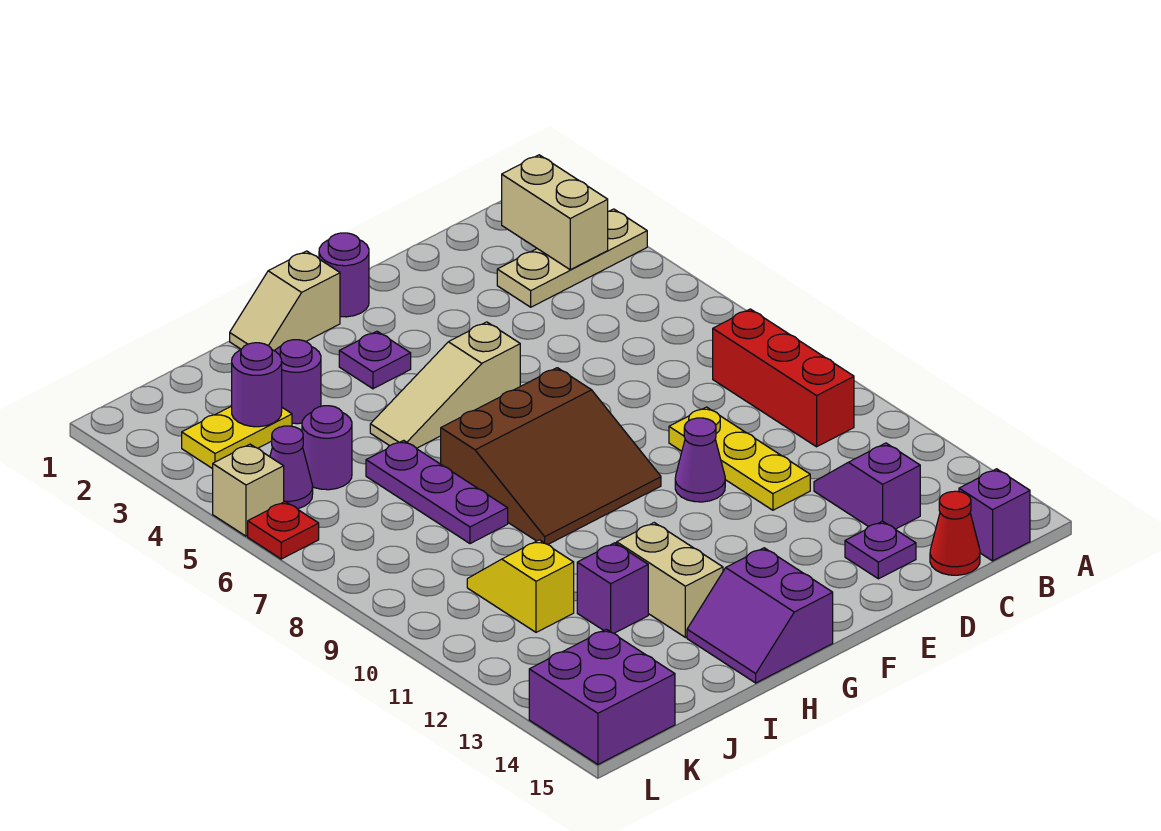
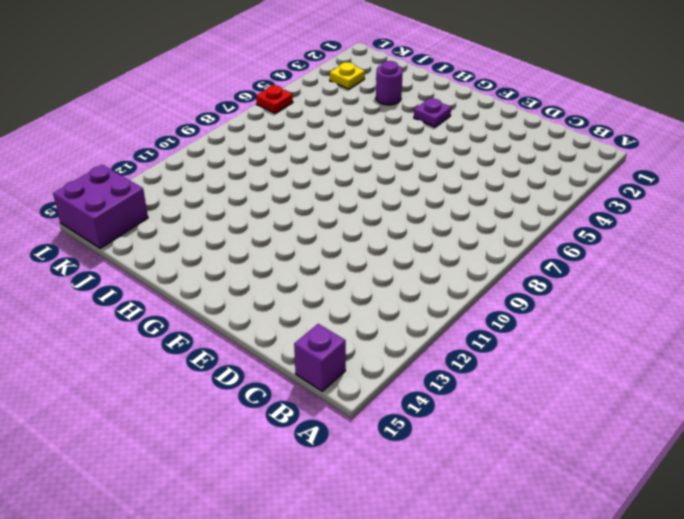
yellow 1x1 plate [330,62,365,89] -> yellow 1x2 plate [182,406,292,469]
none -> tan 1x3 plate [497,209,647,307]
none -> red 1x3 brick [713,309,854,447]
none -> purple 1x2 slope [814,443,920,529]

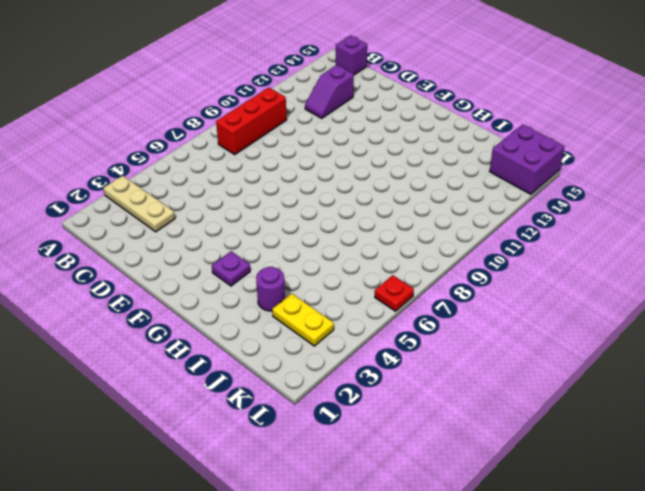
none -> red 1x1 cone [930,491,980,575]
none -> yellow 1x3 plate [669,407,810,510]
none -> purple 1x1 plate [845,521,916,579]

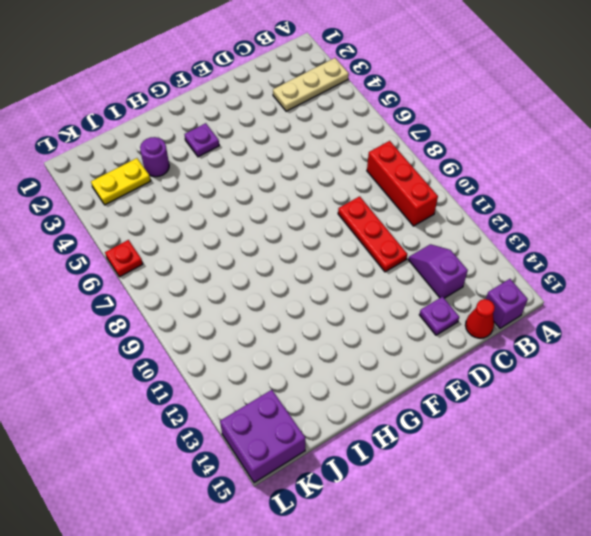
red 1x3 plate [338,196,407,272] -> yellow 1x3 plate [669,407,810,510]
none -> purple 1x1 cone [675,418,725,502]
none -> purple 1x1 round brick [319,233,369,317]
none -> tan 1x3 slope [370,322,520,448]

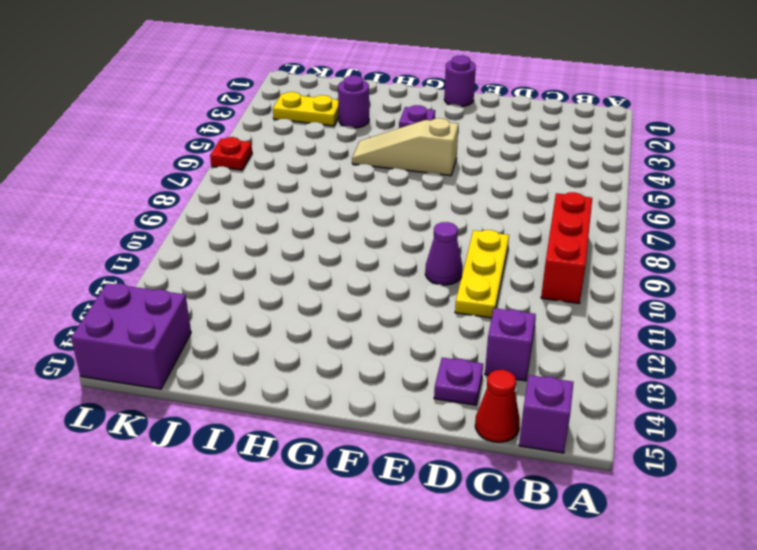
none -> tan 1x3 plate [497,209,647,307]
none -> brown 3x3 slope [441,368,661,544]
none -> tan 1x2 slope [230,251,340,350]

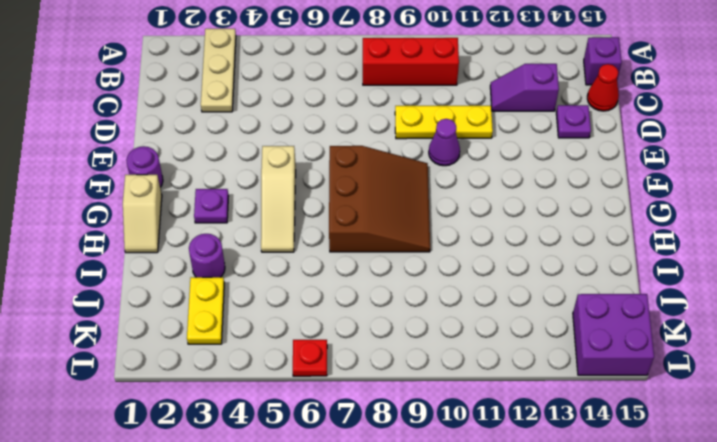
none -> purple 2x2 slope [687,548,833,683]
none -> tan 1x2 brick [617,523,723,637]
none -> purple 1x3 plate [366,440,508,544]

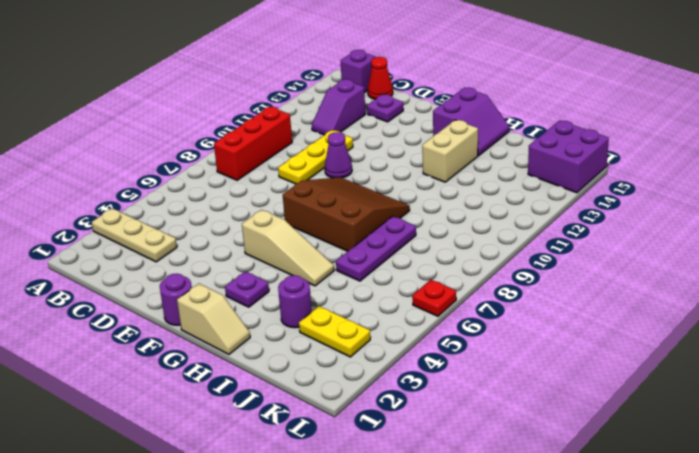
none -> purple 1x1 brick [577,543,648,633]
none -> purple 1x1 round brick [302,406,352,490]
none -> yellow 1x2 slope [467,540,574,632]

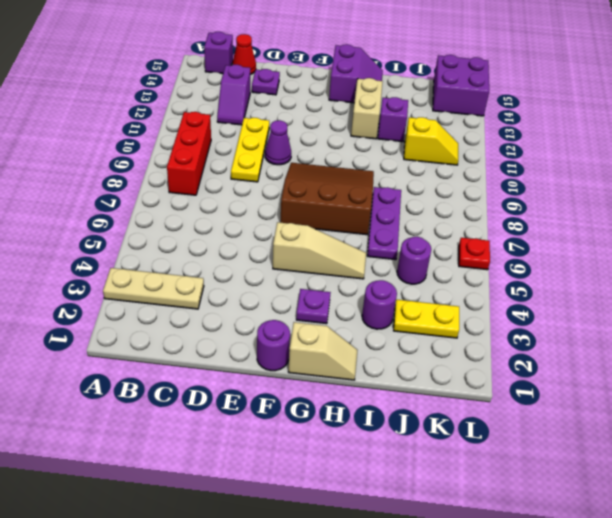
yellow 1x2 slope [404,117,458,165] -> yellow 1x2 slope turned to [467,540,574,632]
none -> purple 1x1 cone [270,426,313,509]
none -> tan 1x1 brick [213,444,284,536]
none -> tan 1x2 brick [502,155,608,270]

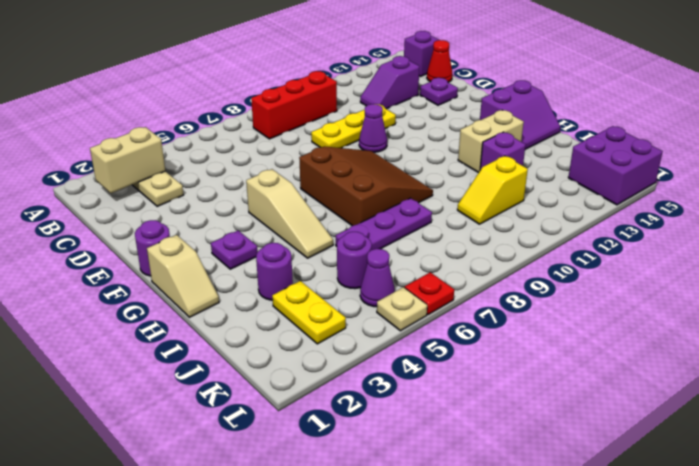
tan 1x1 plate [377,287,427,331] -> tan 1x1 brick [213,444,284,536]
none -> purple 1x1 round brick [232,343,282,427]

